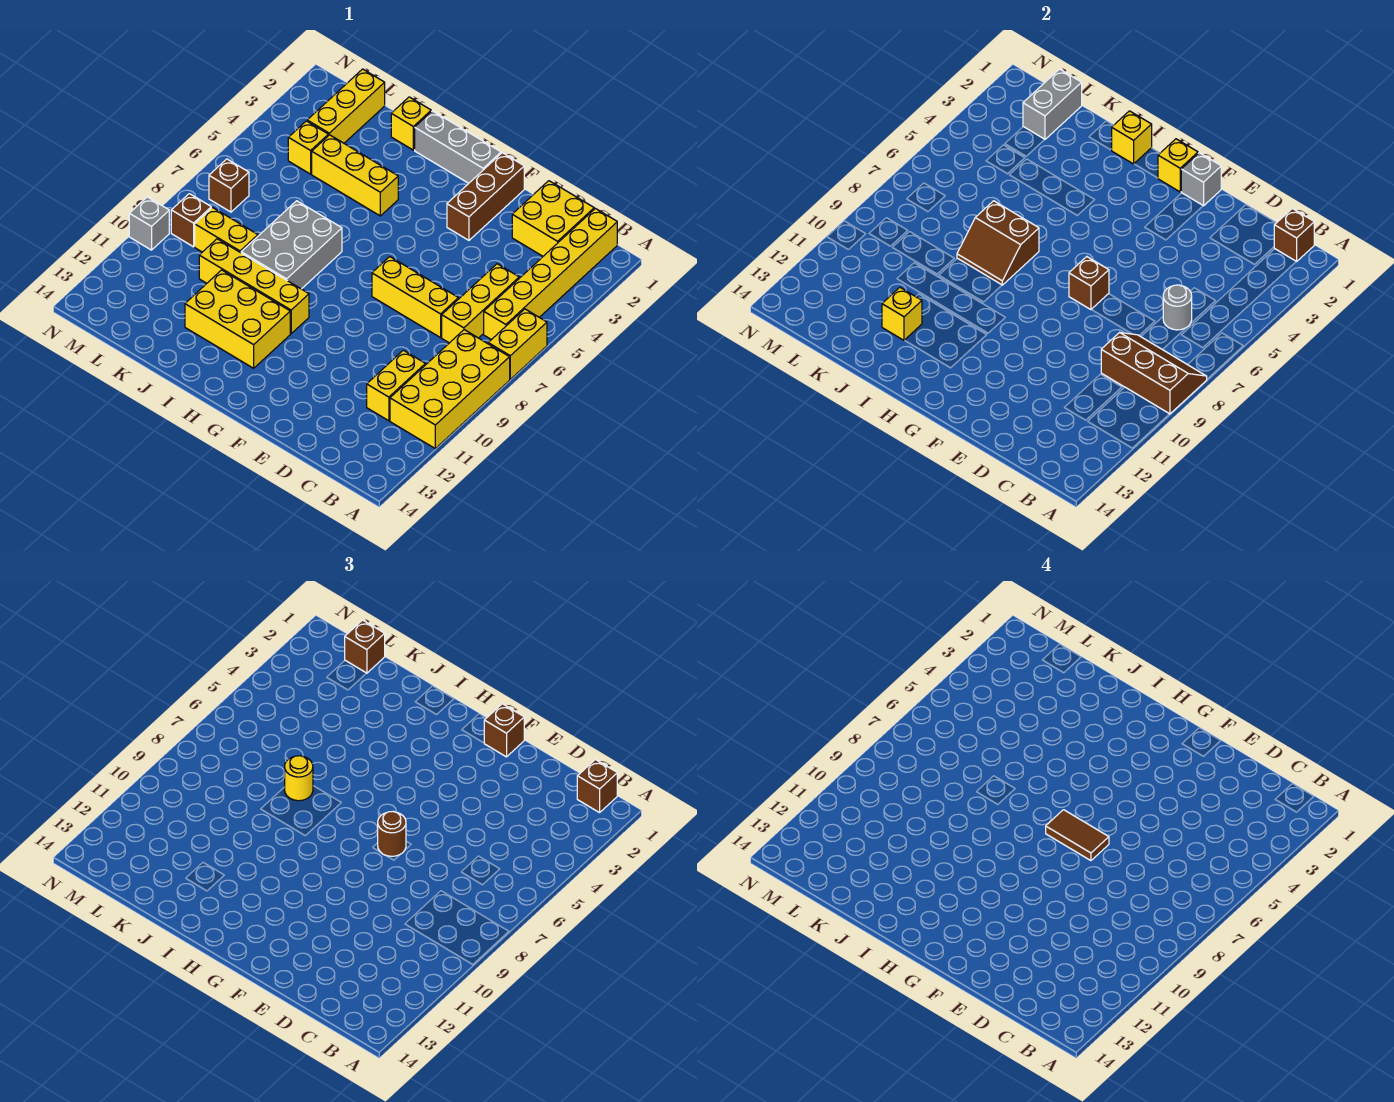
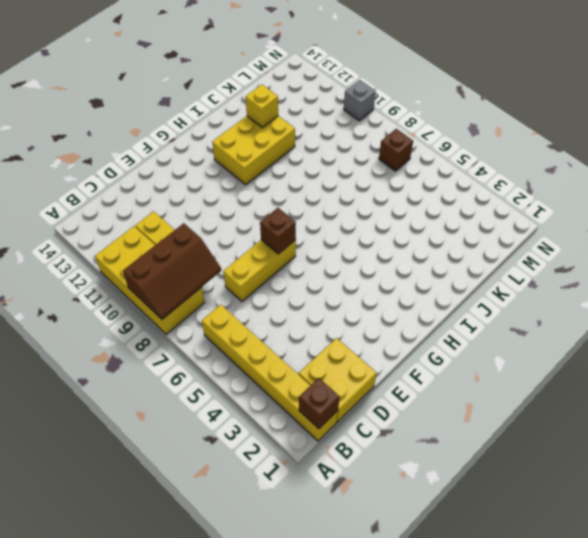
none -> yellow 1x2 brick [488,309,547,379]
none -> yellow 1x3 brick [442,264,519,343]
none -> brown 1x3 brick [447,153,524,240]
none -> grey 1x3 brick [415,111,501,183]

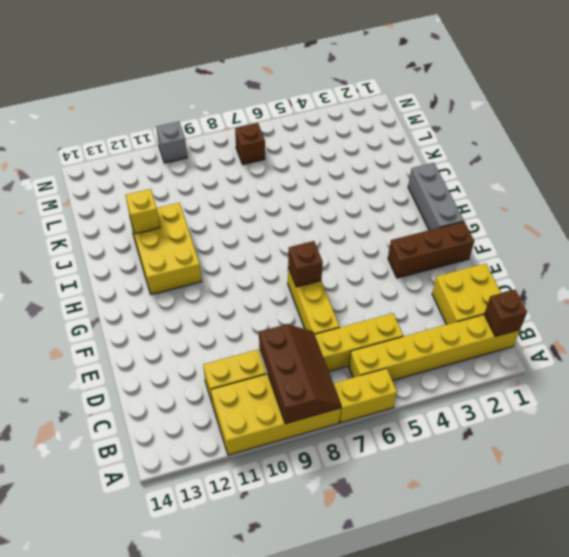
none -> yellow 1x4 brick [199,239,309,334]
none -> yellow 1x3 brick [312,135,398,216]
none -> grey 2x3 brick [241,201,342,289]
none -> yellow 1x1 brick [391,97,431,150]

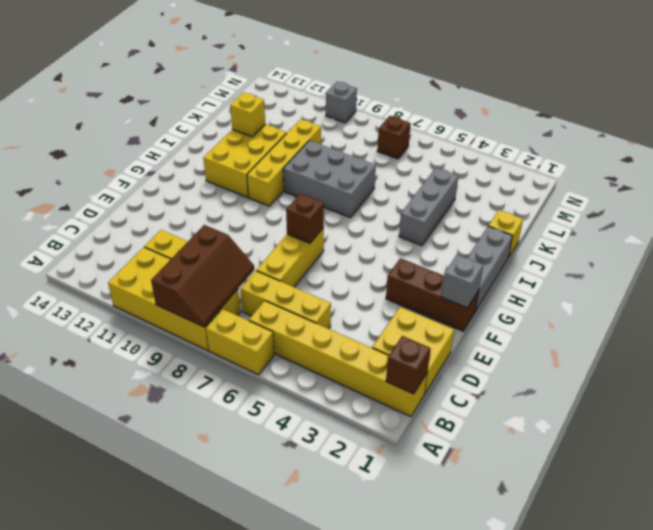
grey 1x3 brick [399,168,458,246] -> yellow 1x3 brick [312,135,398,216]
none -> yellow 1x2 brick [195,208,258,253]
none -> yellow 1x3 brick [307,69,385,143]
none -> yellow 1x1 brick [288,121,328,174]
none -> brown 1x1 brick [171,194,211,247]

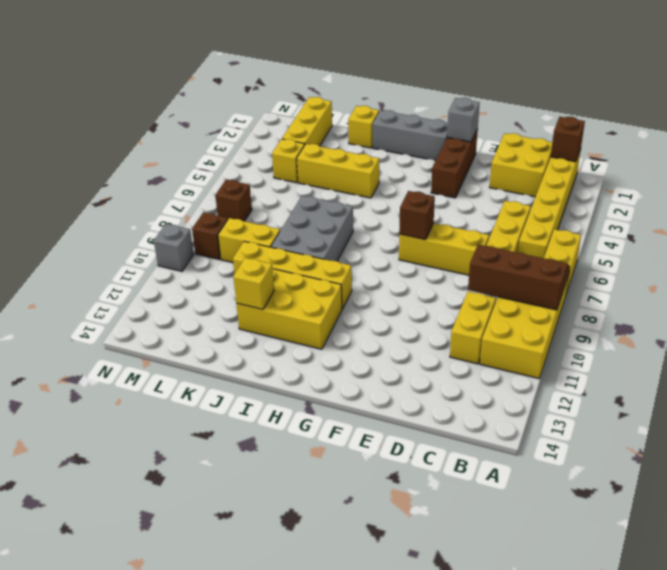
none -> grey 1x1 round brick [1163,285,1192,330]
none -> yellow 1x1 brick [1158,139,1198,192]
none -> yellow 1x1 brick [1112,111,1152,164]
none -> brown 2x2 slope [957,201,1039,285]

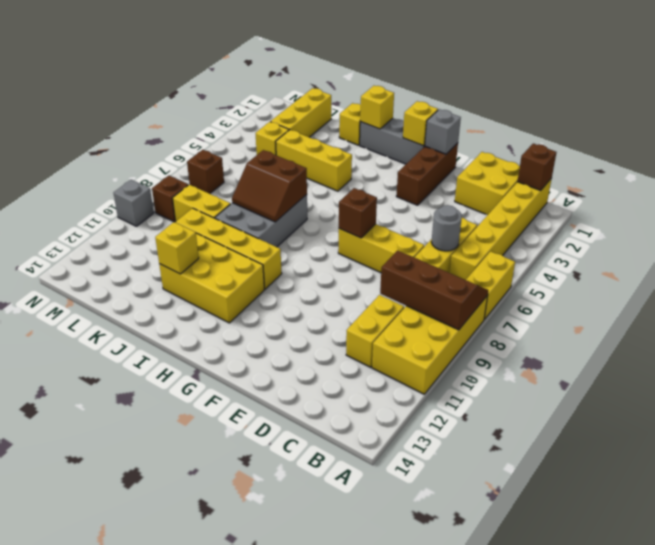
none -> grey 1x2 brick [1023,69,1082,139]
none -> brown 1x1 brick [577,760,617,813]
none -> brown 1x1 brick [484,704,524,757]
none -> brown 1x1 round brick [378,812,406,856]

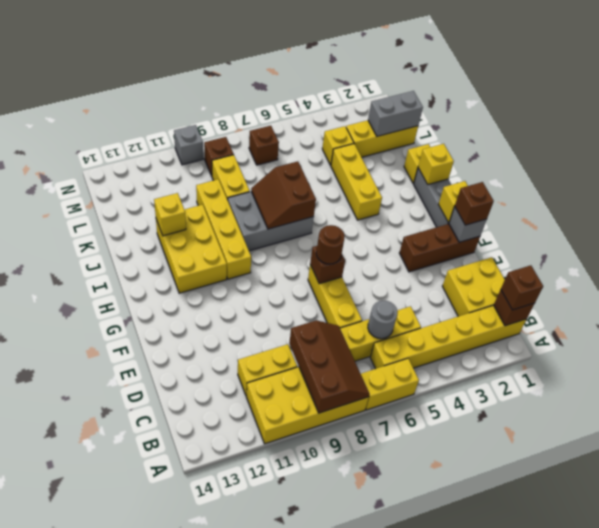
none -> yellow 1x1 round brick [285,756,313,801]
none -> brown 1x1 brick [345,620,385,673]
none -> brown 1x2 tile [1046,810,1109,861]

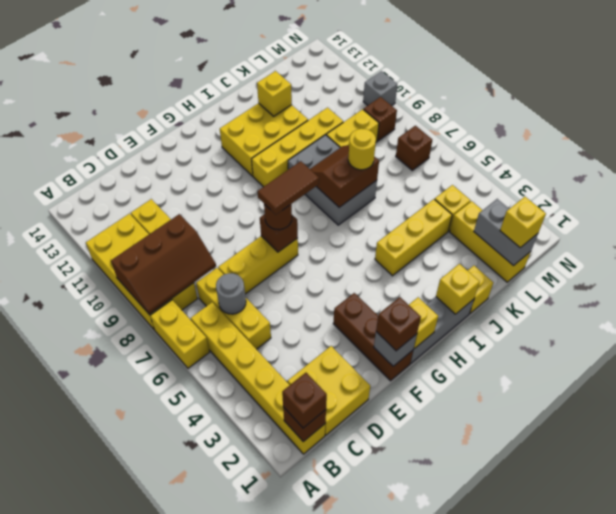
yellow 1x1 brick [500,197,546,247] -> brown 1x1 brick [345,620,385,673]

